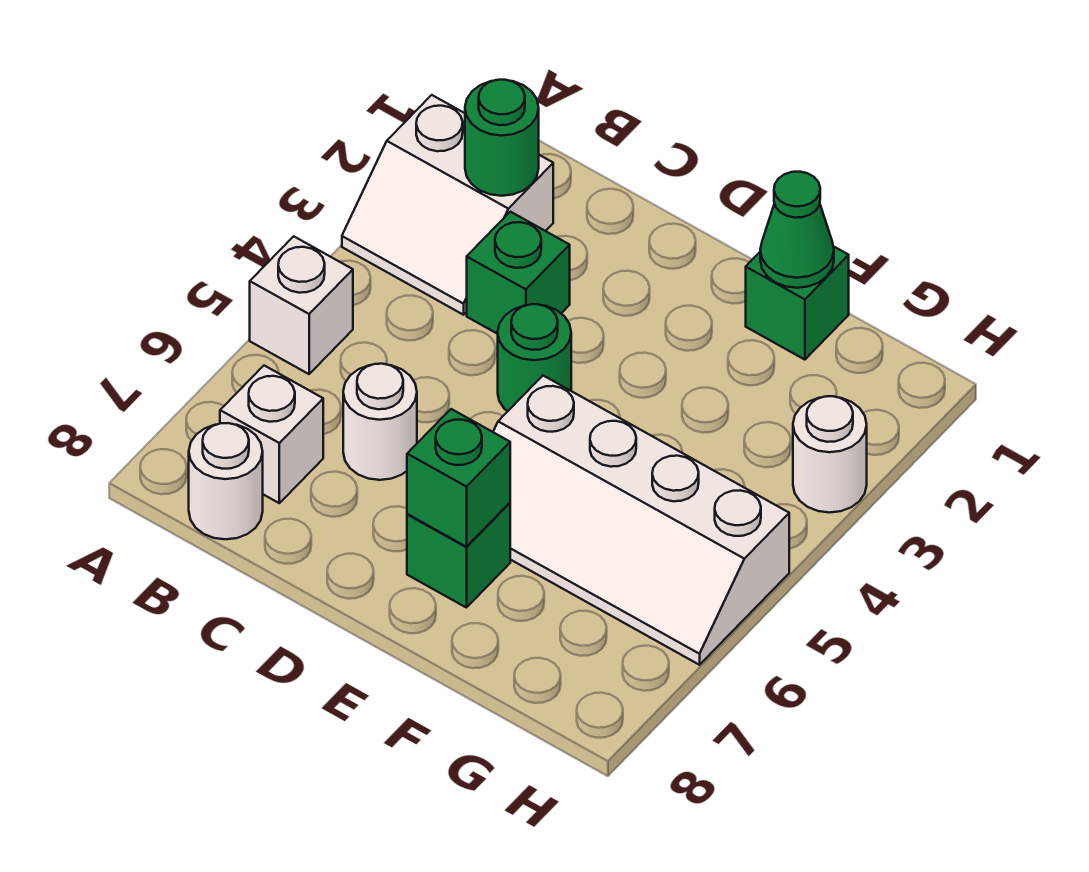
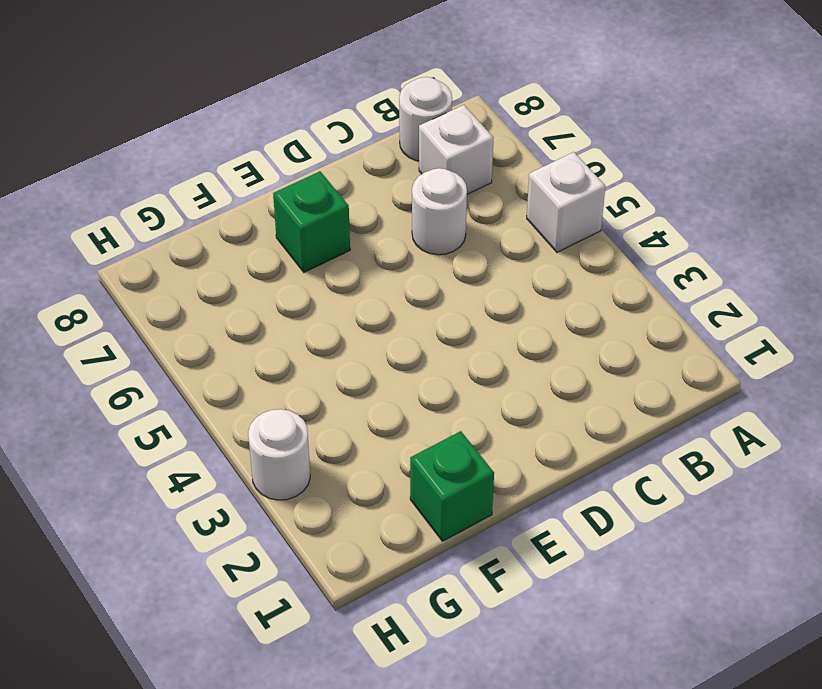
none -> white 2x2 slope [342,95,553,315]
none -> green 1x1 brick [467,212,570,334]
none -> green 1x1 round brick [498,304,571,411]

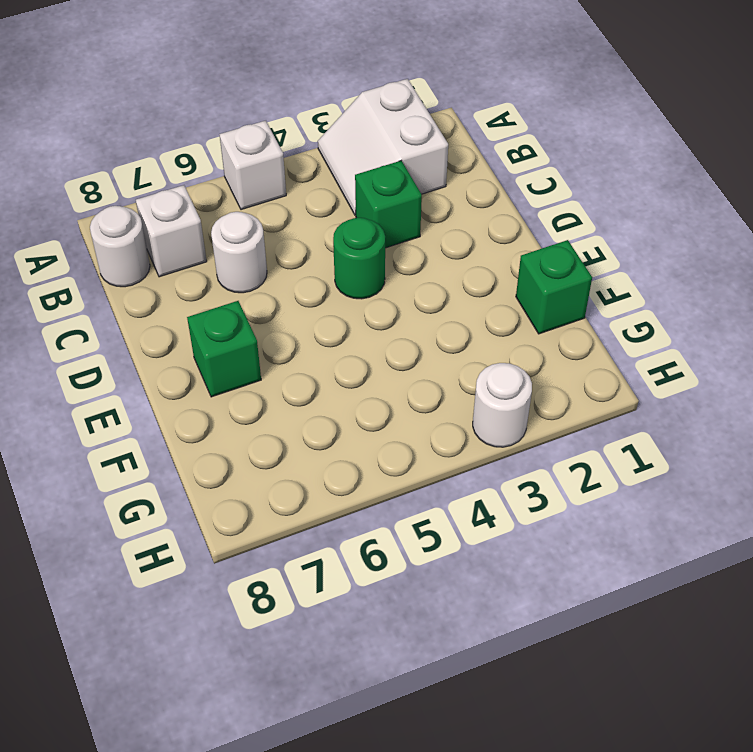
none -> white 2x4 slope [493,376,789,665]
none -> green 1x1 round brick [465,80,539,196]
none -> green 1x1 brick [407,409,510,547]

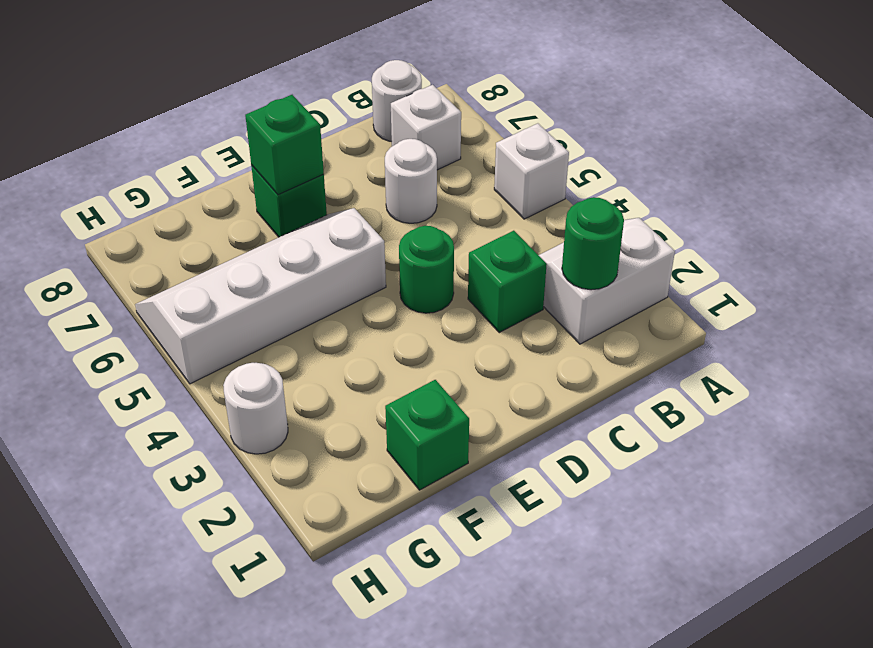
none -> green 1x1 cone [760,172,834,288]

